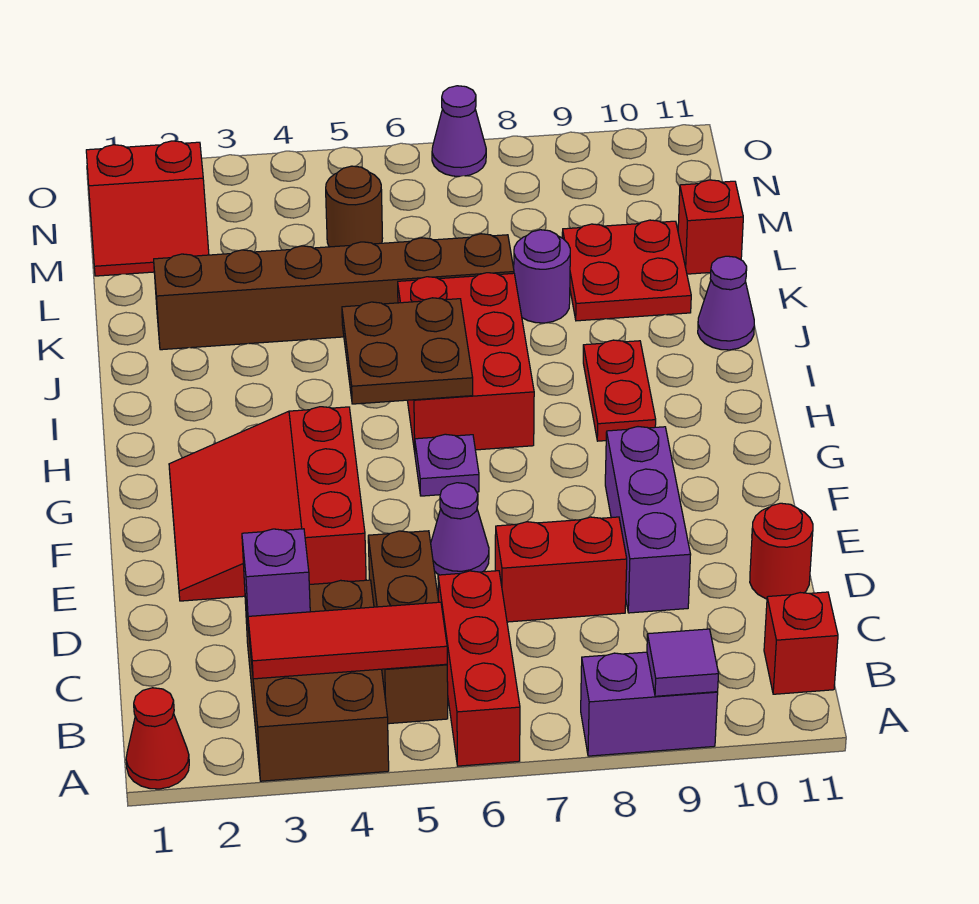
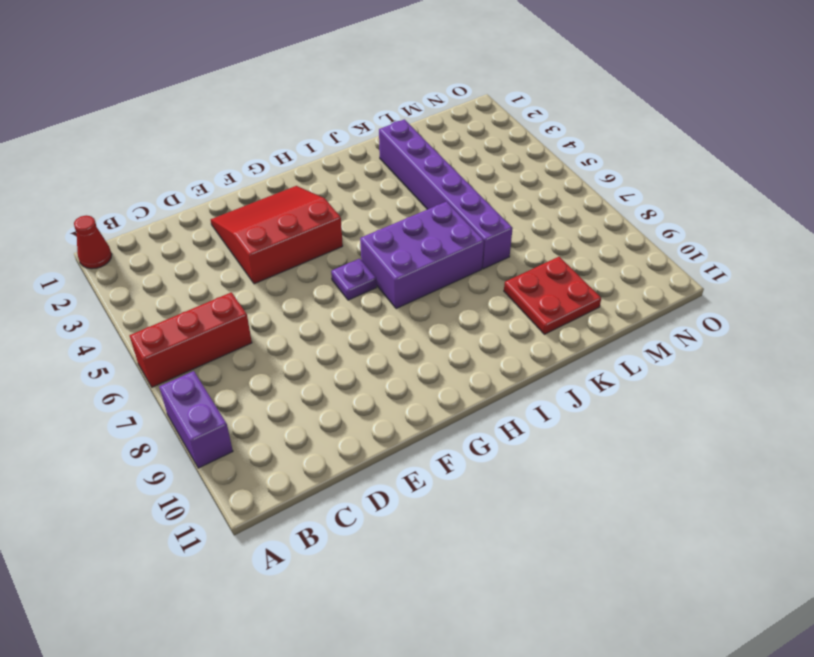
purple 2x3 brick [360,202,484,309] -> red 2x3 brick [398,273,534,452]
purple 1x6 brick [379,119,513,269] -> brown 1x6 brick [154,234,514,350]
none -> brown 2x3 brick [245,580,389,781]
none -> brown 1x3 brick [368,531,448,724]
none -> red 1x1 brick [764,592,838,694]

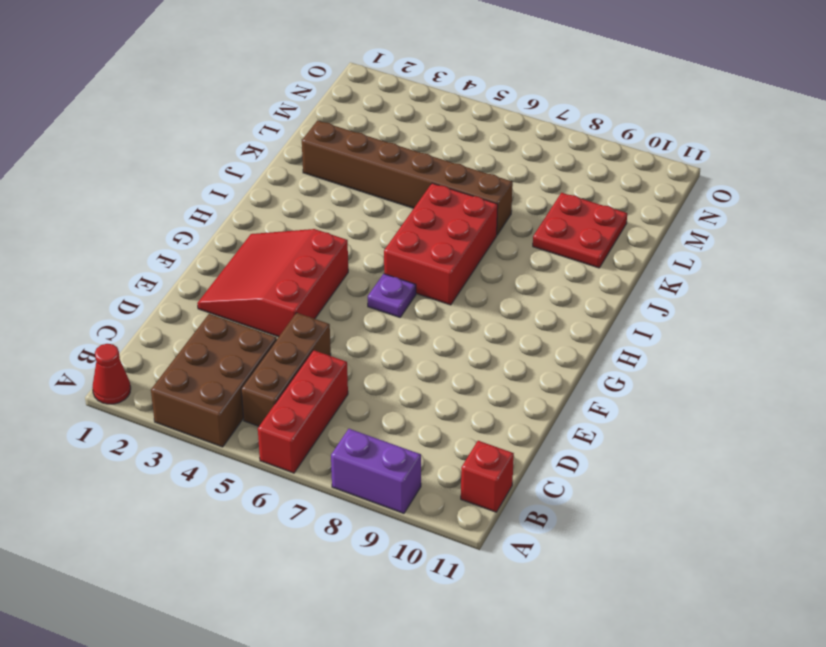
none -> red 1x2 brick [495,517,627,622]
none -> purple 1x3 brick [605,427,691,613]
none -> red 1x1 round brick [750,503,813,599]

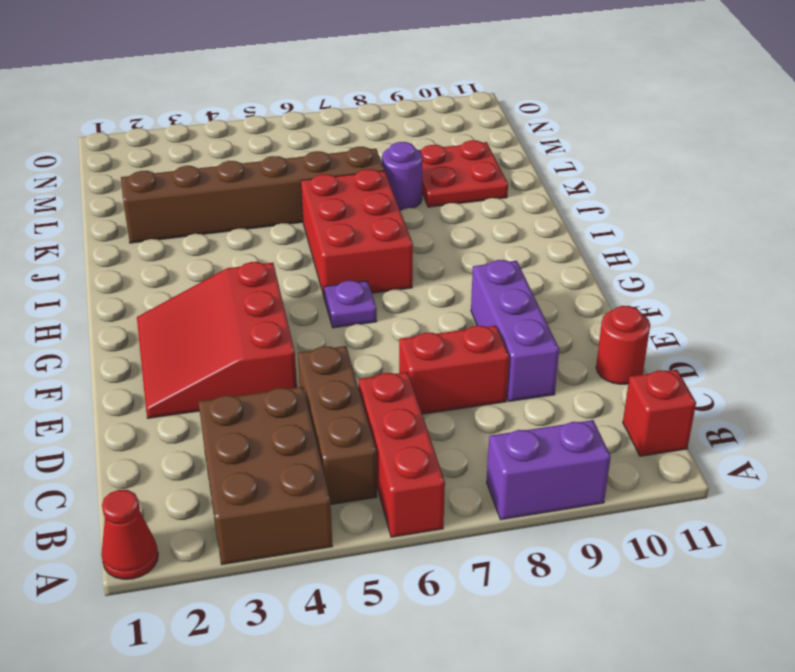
none -> purple 1x1 cone [431,483,489,575]
none -> red 1x2 plate [583,340,656,441]
none -> purple 1x1 cone [698,256,754,350]

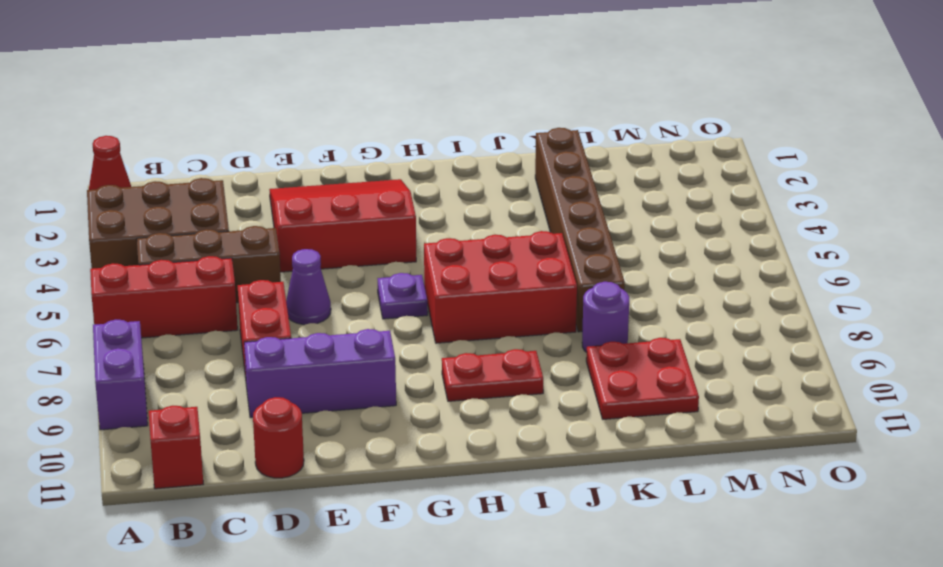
none -> purple 1x1 cone [698,256,754,350]
none -> red 1x1 brick [678,180,743,274]
none -> red 2x2 slope [86,141,209,276]

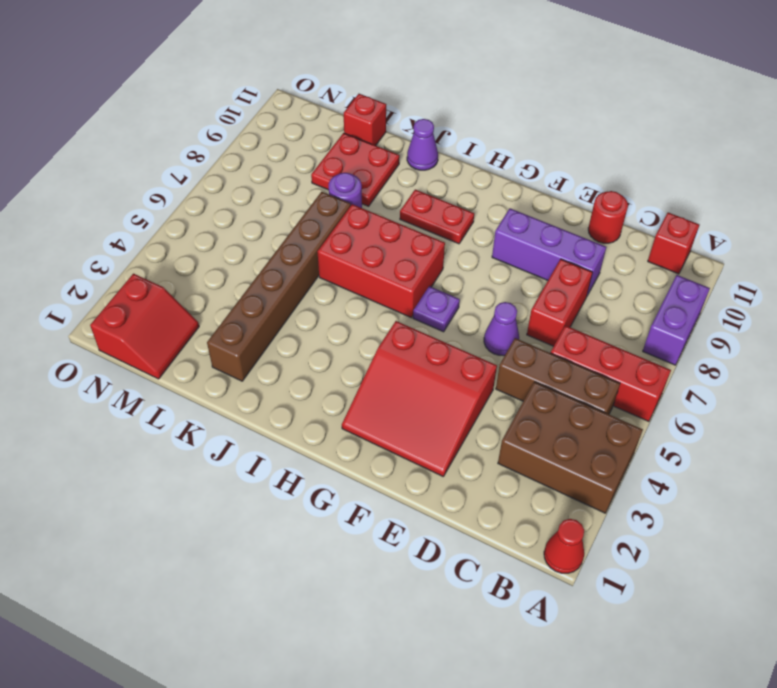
none -> brown 1x1 round brick [326,166,383,247]
none -> purple 1x1 cone [432,86,486,176]
none -> purple 1x1 tile [647,629,718,696]

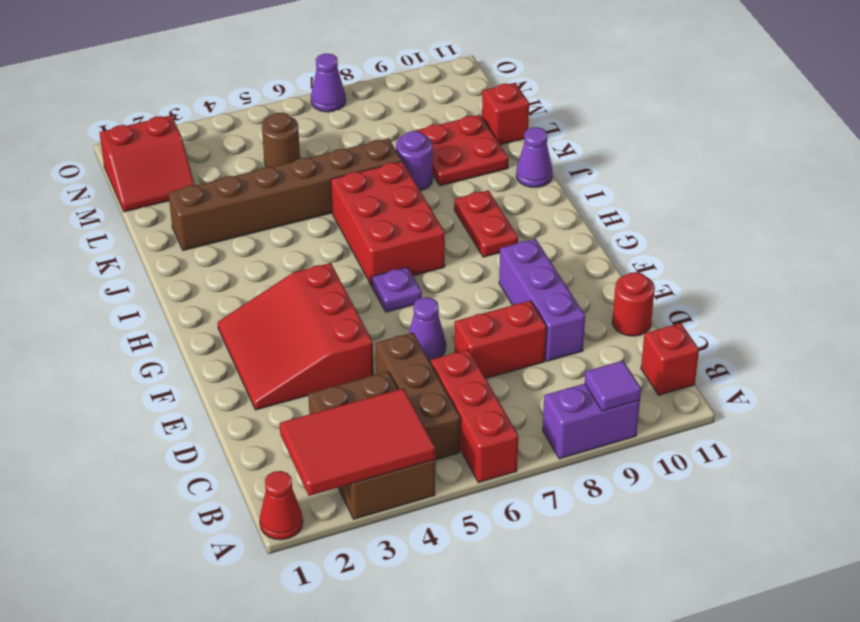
red 2x3 tile [280,388,435,496] -> red 1x3 tile [248,602,447,679]
none -> purple 1x1 brick [242,529,310,629]
none -> brown 2x2 plate [342,298,473,404]

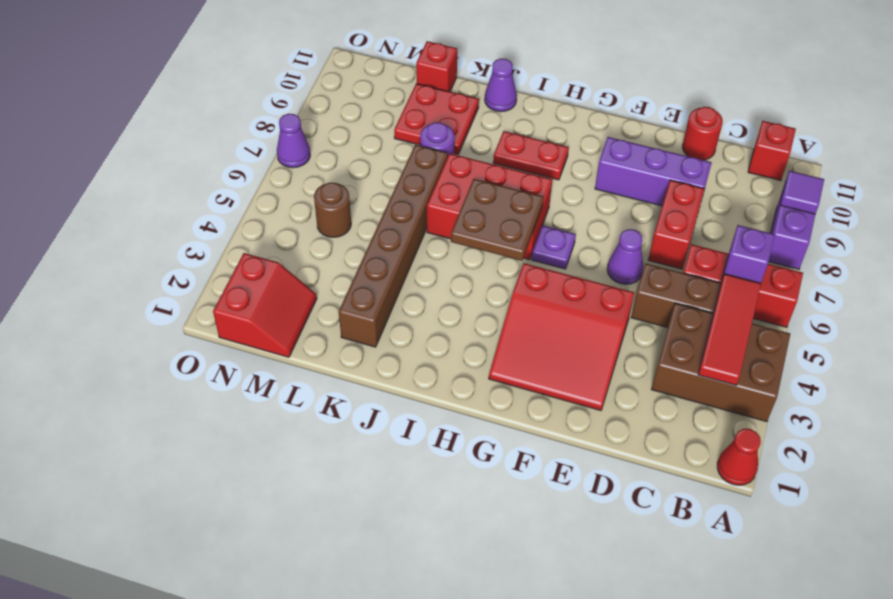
purple 1x1 brick [723,225,775,283] -> purple 1x1 brick moved to [242,529,310,629]

